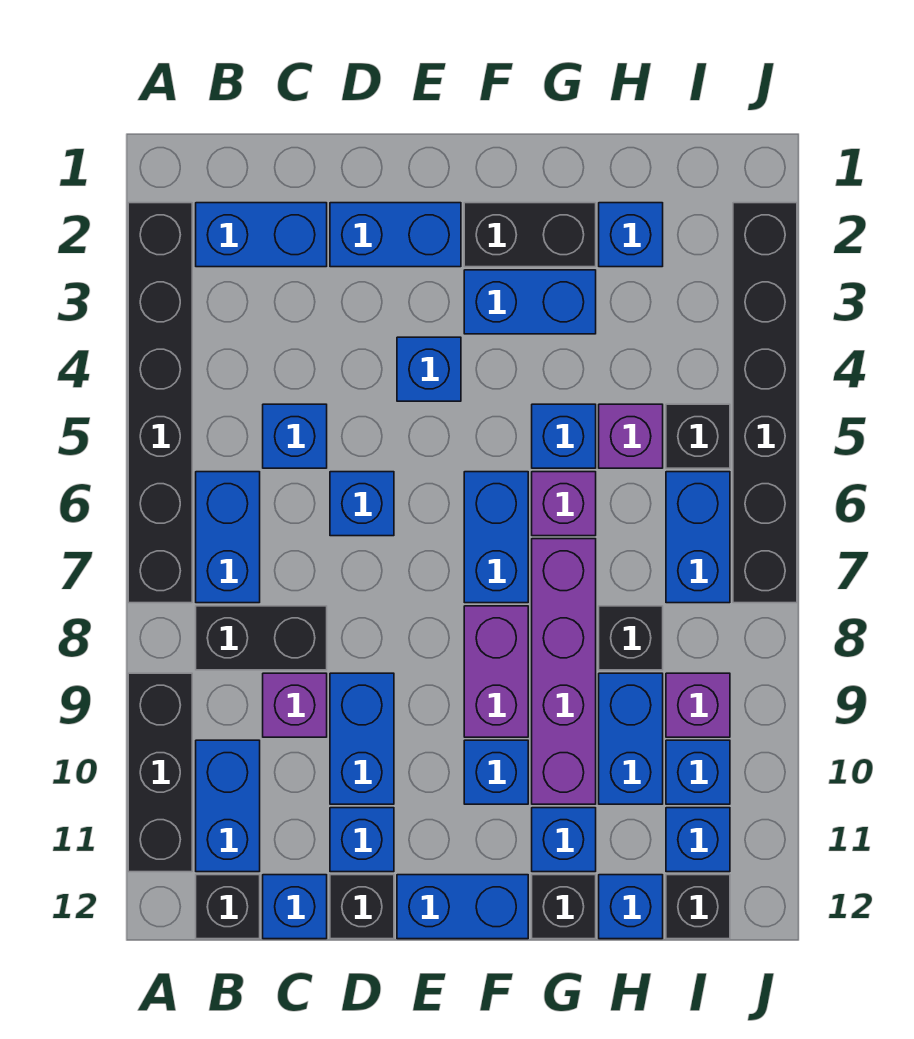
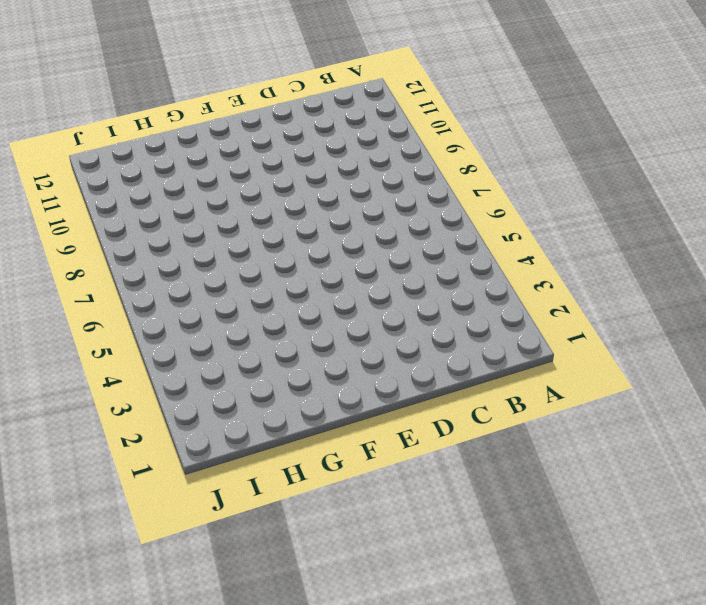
none -> black 1x6 brick [128,203,192,603]
none -> black 1x3 brick [128,673,192,872]
none -> blue 1x2 brick [196,203,327,267]
none -> blue 1x2 brick [196,472,260,603]

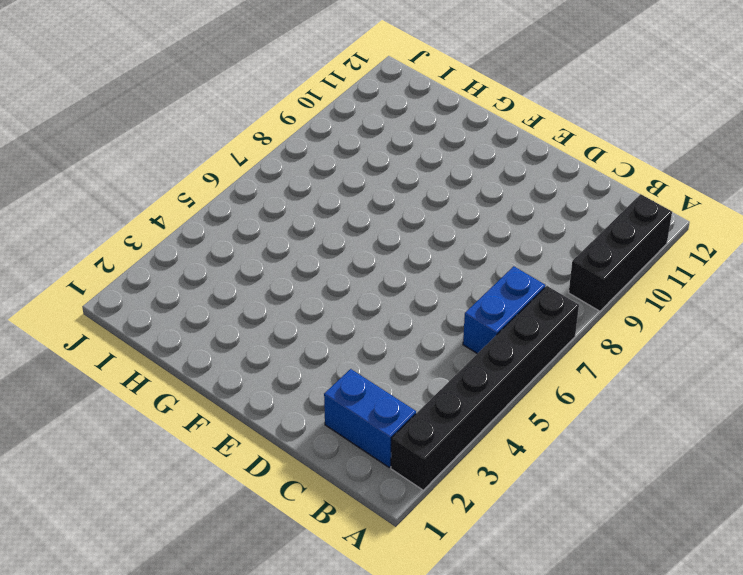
none -> black 1x2 brick [196,606,327,670]
none -> blue 1x2 brick [196,740,260,872]
none -> black 1x1 brick [196,875,260,939]
none -> blue 1x1 brick [263,404,327,468]

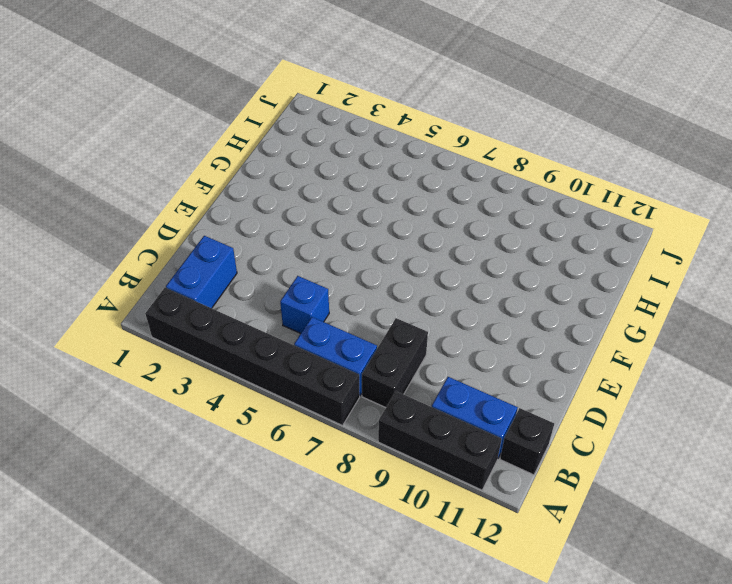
none -> purple 1x1 brick [263,673,327,737]
none -> blue 1x1 brick [263,875,327,939]
none -> blue 1x2 brick [330,203,461,267]
none -> blue 1x1 brick [330,472,394,536]

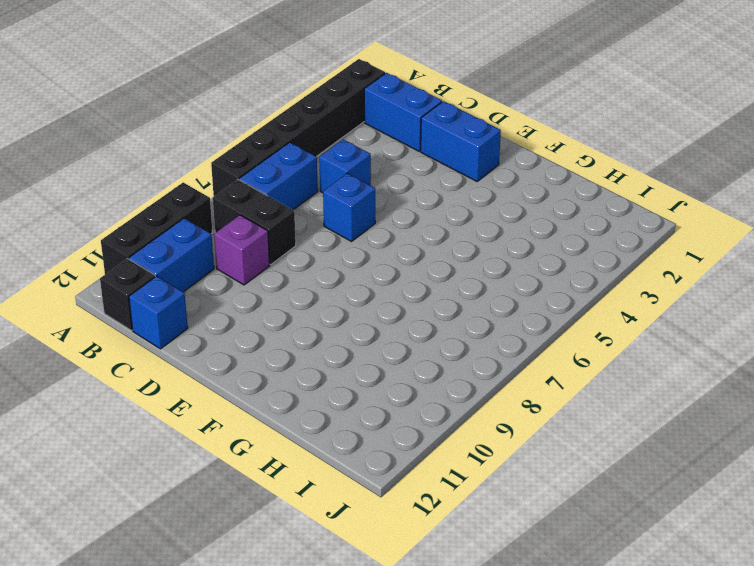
none -> blue 1x2 brick [330,673,394,804]
none -> blue 1x1 brick [330,808,394,872]
none -> black 1x1 brick [330,875,394,939]
none -> blue 1x1 brick [397,337,461,401]

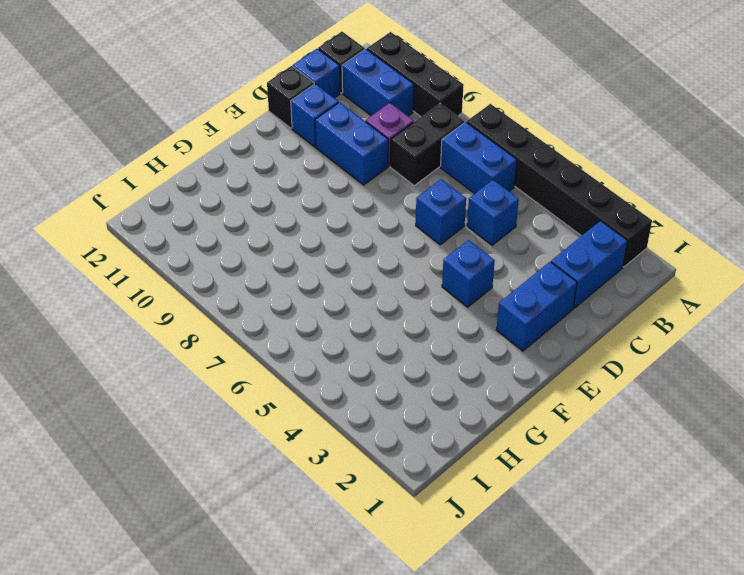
none -> blue 1x2 brick [397,875,528,939]
none -> black 1x2 brick [464,203,596,267]
none -> blue 1x2 brick [464,270,596,334]
none -> blue 1x2 brick [464,472,528,603]

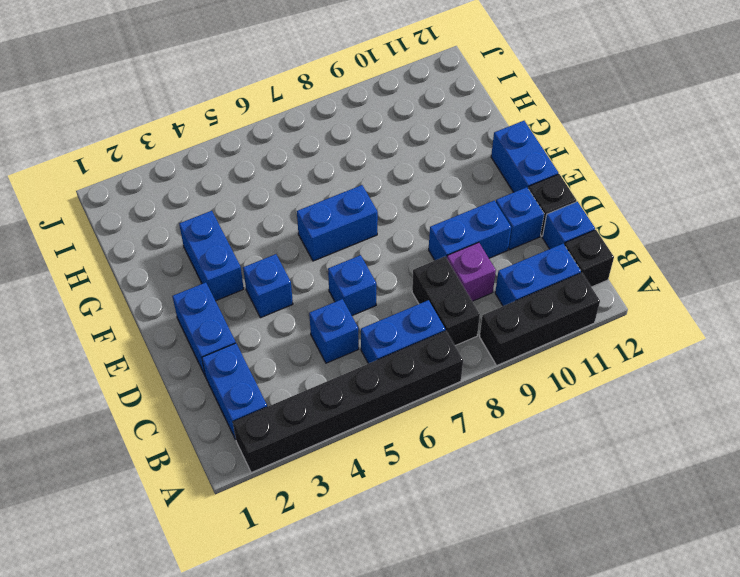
none -> black 1x2 brick [464,203,596,267]
none -> purple 1x2 brick [464,606,528,737]
none -> blue 1x1 brick [464,740,528,804]
none -> blue 1x1 brick [532,404,596,468]

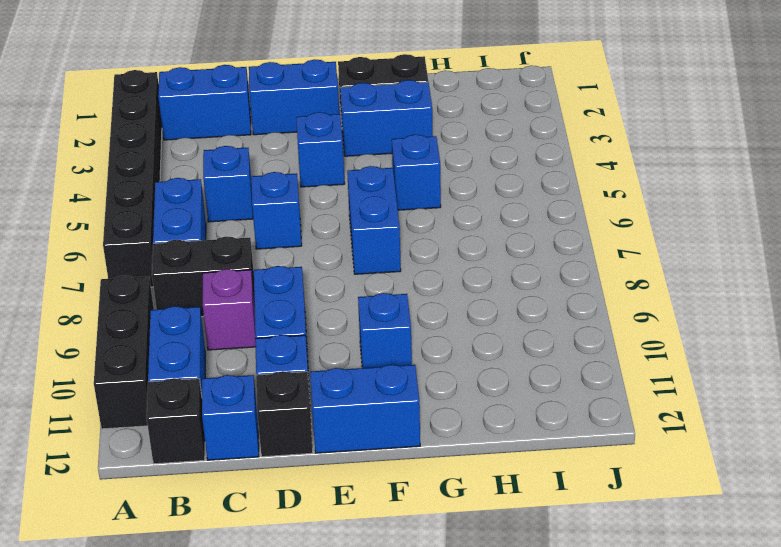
none -> purple 1x2 brick [464,606,528,737]
none -> purple 1x1 brick [532,472,596,536]
none -> purple 1x4 brick [532,539,596,804]
none -> blue 1x1 brick [532,808,596,872]

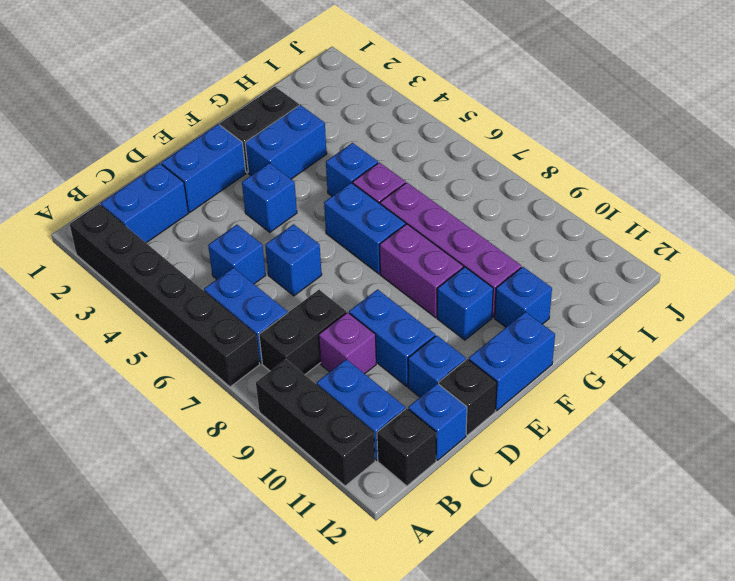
none -> black 1x1 brick [532,875,596,939]
none -> blue 1x1 brick [599,203,663,267]
none -> purple 1x1 brick [599,404,663,468]
none -> black 1x1 brick [599,606,663,670]

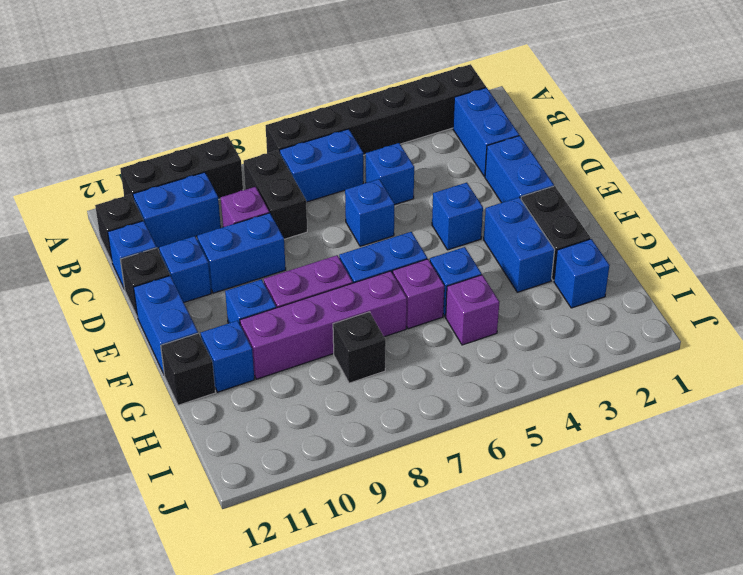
none -> blue 1x2 brick [599,673,663,804]
none -> blue 1x1 brick [599,875,663,939]
none -> black 1x1 brick [666,404,730,468]
none -> blue 1x2 brick [666,472,730,603]

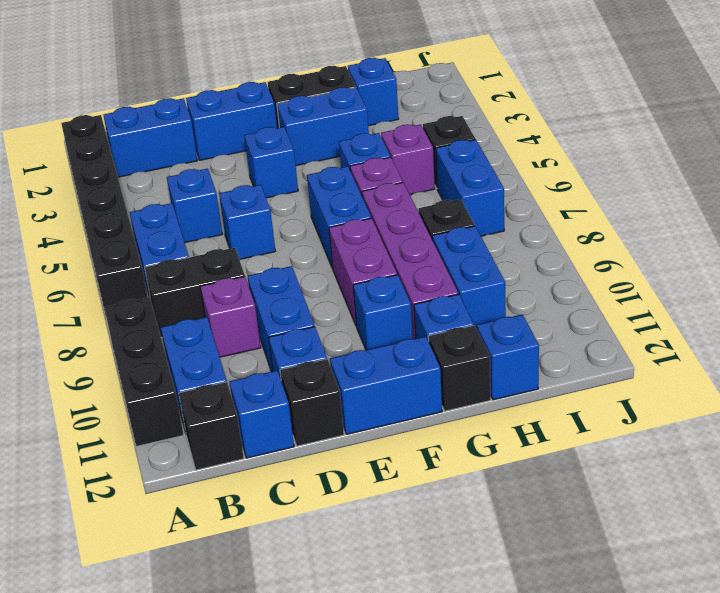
none -> purple 1x1 brick [666,673,730,737]
none -> blue 1x1 brick [666,740,730,804]
none -> blue 1x1 brick [666,808,730,872]
none -> black 1x1 brick [666,875,730,939]

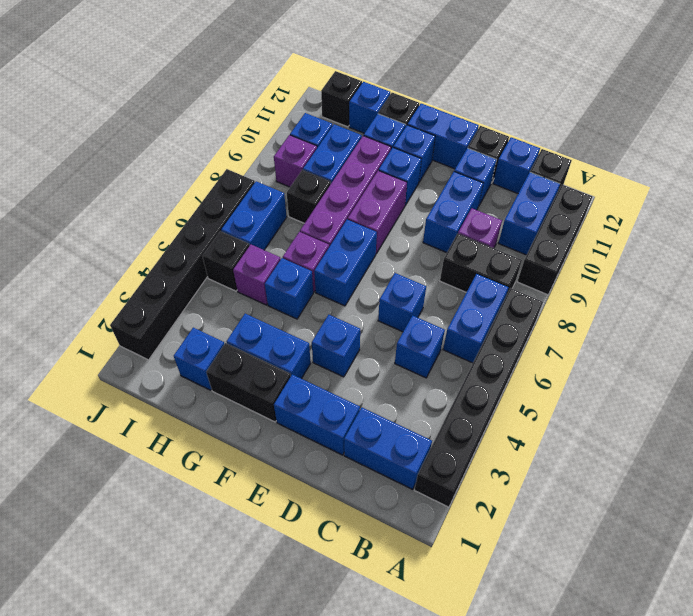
blue 1x1 brick [393,125,435,182] -> blue 1x1 brick moved to [666,808,730,872]

